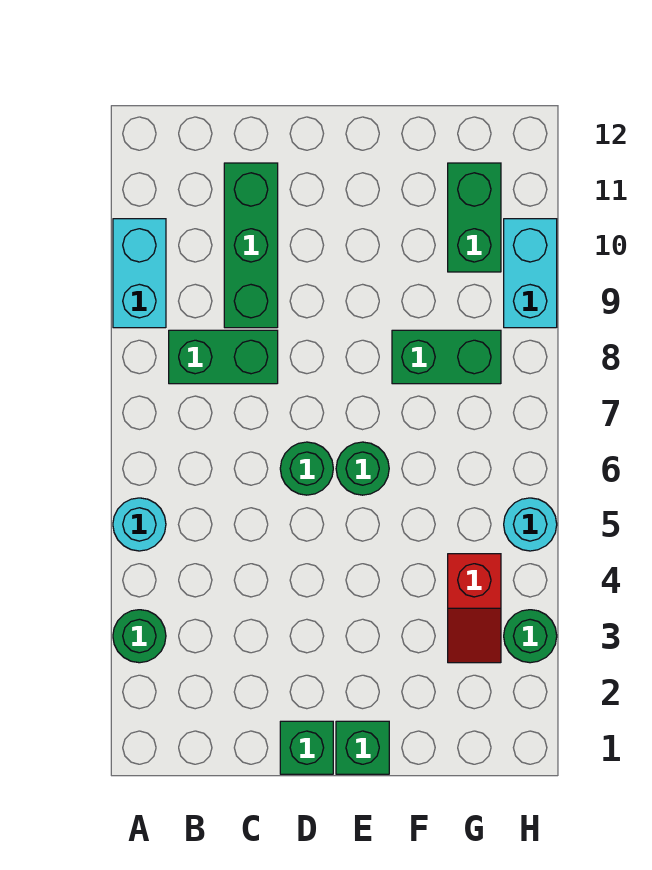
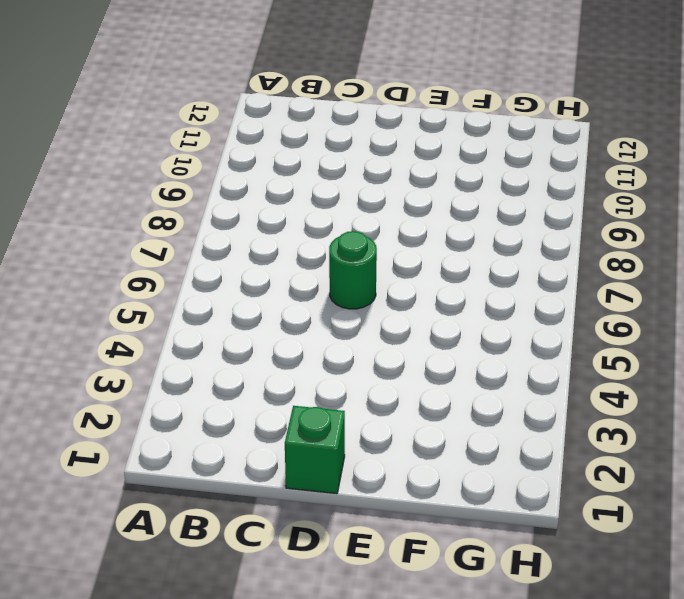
none -> green 1x1 round brick [113,610,166,663]
none -> cyan 1x1 round brick [113,498,166,551]
none -> cyan 1x2 brick [113,219,166,328]

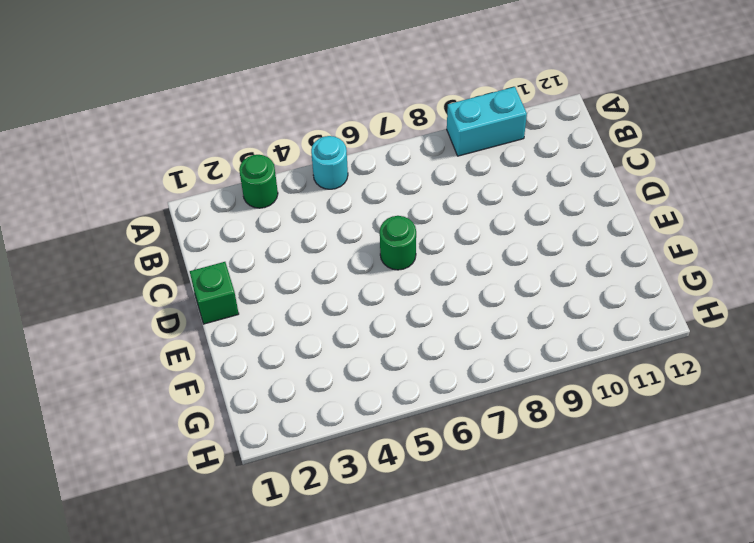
none -> green 1x2 brick [169,330,278,384]
none -> green 1x3 brick [224,163,278,328]
none -> green 1x1 brick [336,721,389,774]

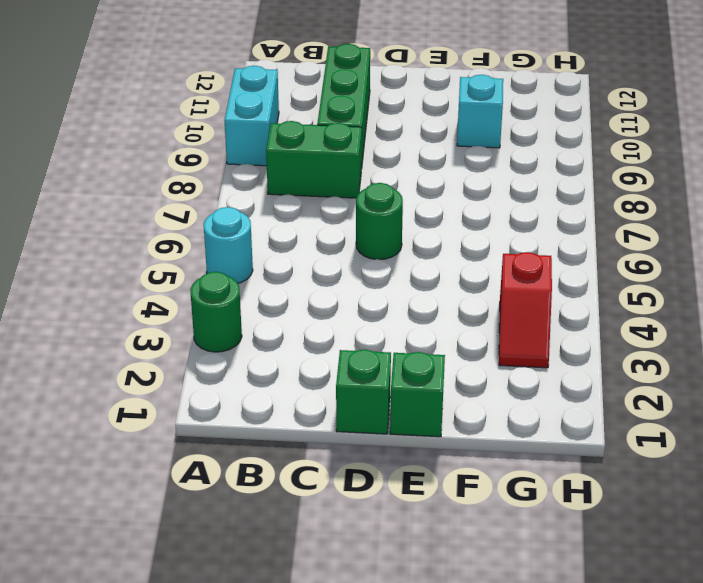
cyan 1x1 brick [457,75,503,148] -> none
none -> green 1x1 round brick [336,442,389,495]
none -> green 1x2 brick [392,330,501,384]
none -> green 1x2 brick [448,163,501,272]

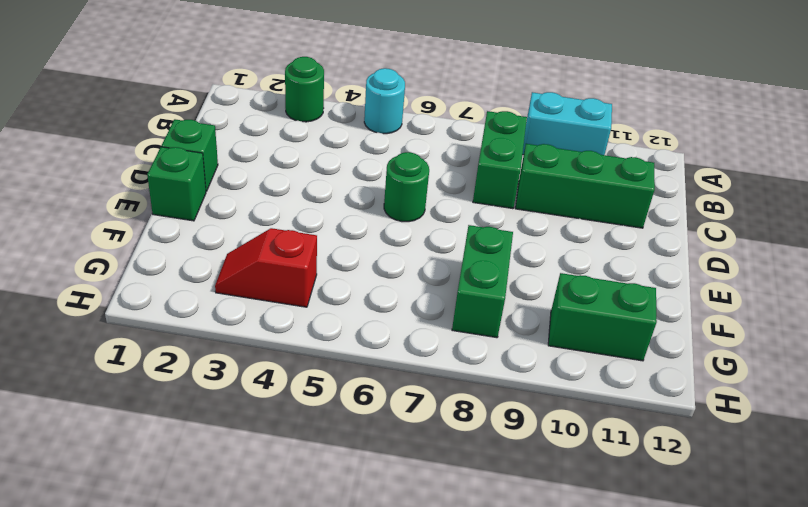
none -> green 1x1 round brick [336,442,389,495]
none -> green 1x1 round brick [504,610,557,663]
none -> cyan 1x1 round brick [504,498,557,551]

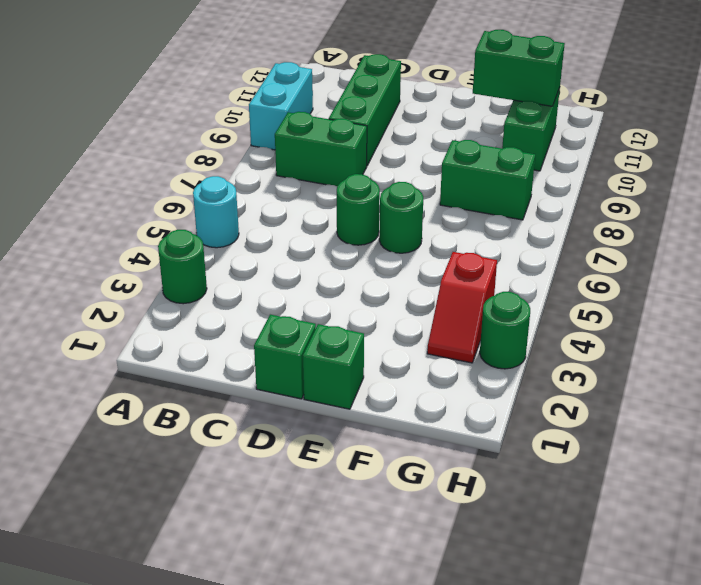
green 1x2 brick [473,30,565,106] -> none
none -> cyan 1x1 round brick [504,498,557,551]
none -> cyan 1x2 brick [504,219,557,328]

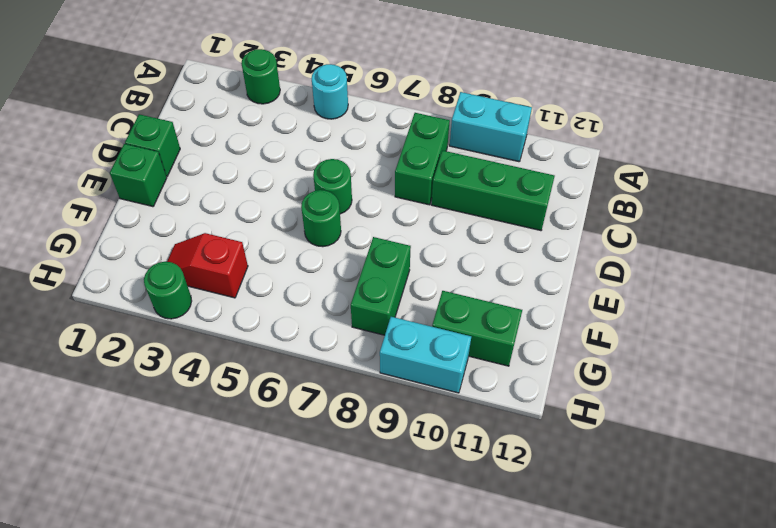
none -> cyan 1x1 round brick [504,498,557,551]

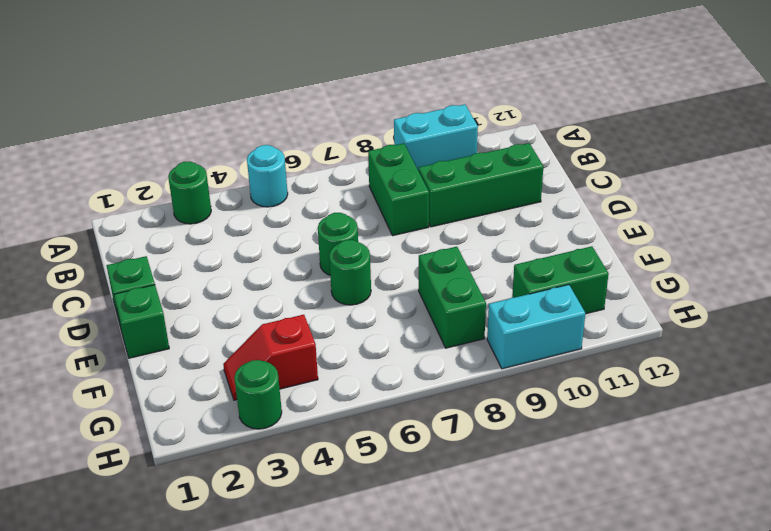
none -> cyan 1x1 round brick [504,498,557,551]

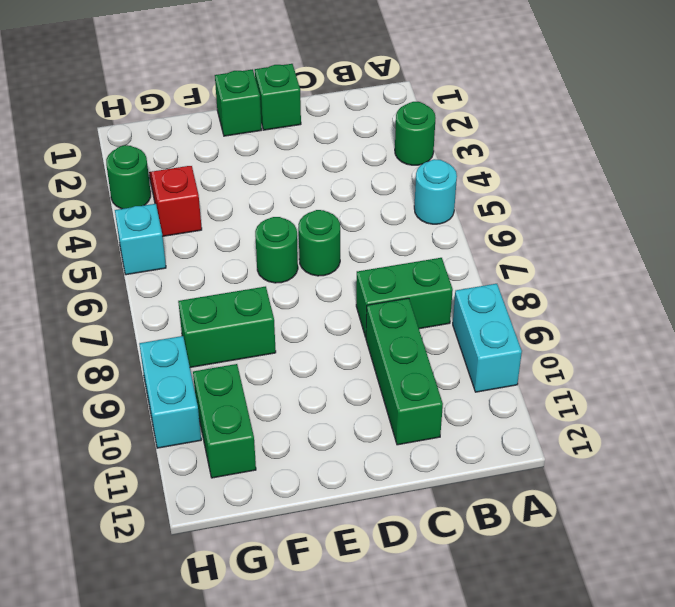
cyan 1x1 brick [115,204,166,275] -> cyan 1x1 round brick [504,498,557,551]

